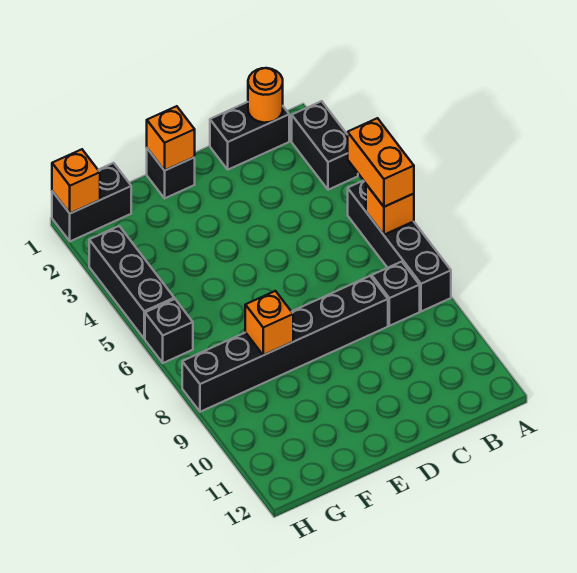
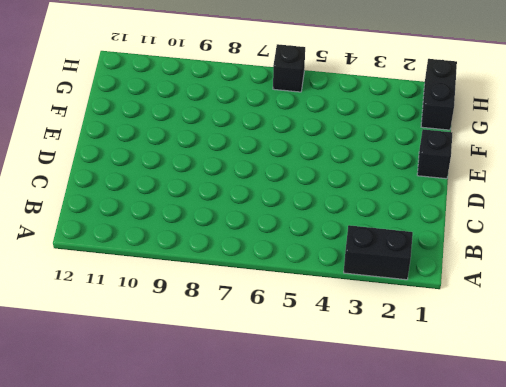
none -> black 1x4 brick [348,180,451,311]
none -> black 1x2 brick [210,102,289,170]
none -> black 1x1 brick [372,262,420,326]

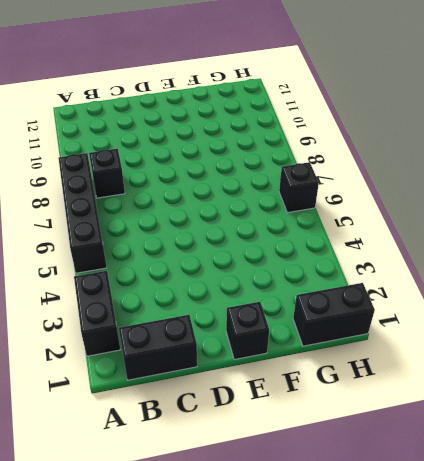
none -> black 1x6 brick [182,276,388,412]
none -> black 1x3 brick [89,226,174,339]
none -> orange 1x1 brick [366,184,414,235]

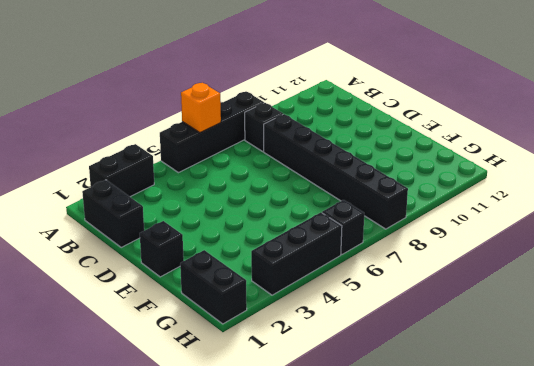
none -> orange 1x1 round brick [248,68,283,123]
none -> orange 1x1 brick [147,106,195,170]
none -> orange 1x1 brick [245,291,293,355]

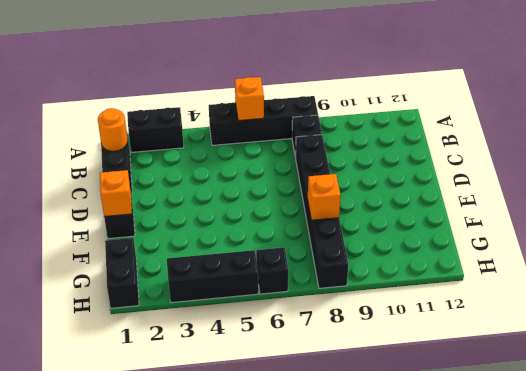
none -> orange 1x1 brick [52,149,100,213]
none -> orange 1x2 brick [348,118,414,207]

